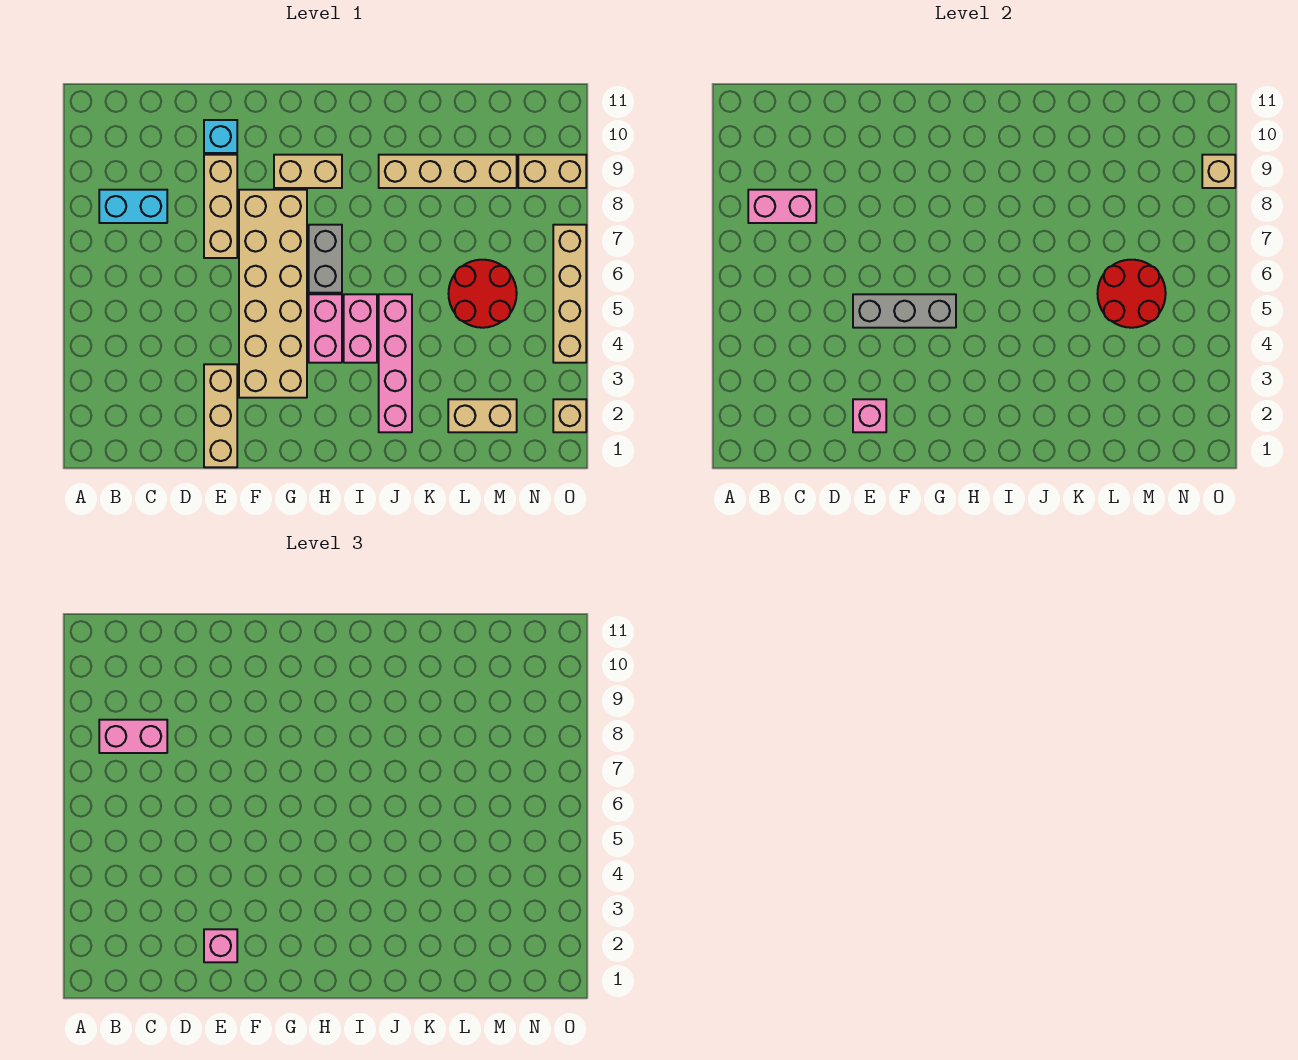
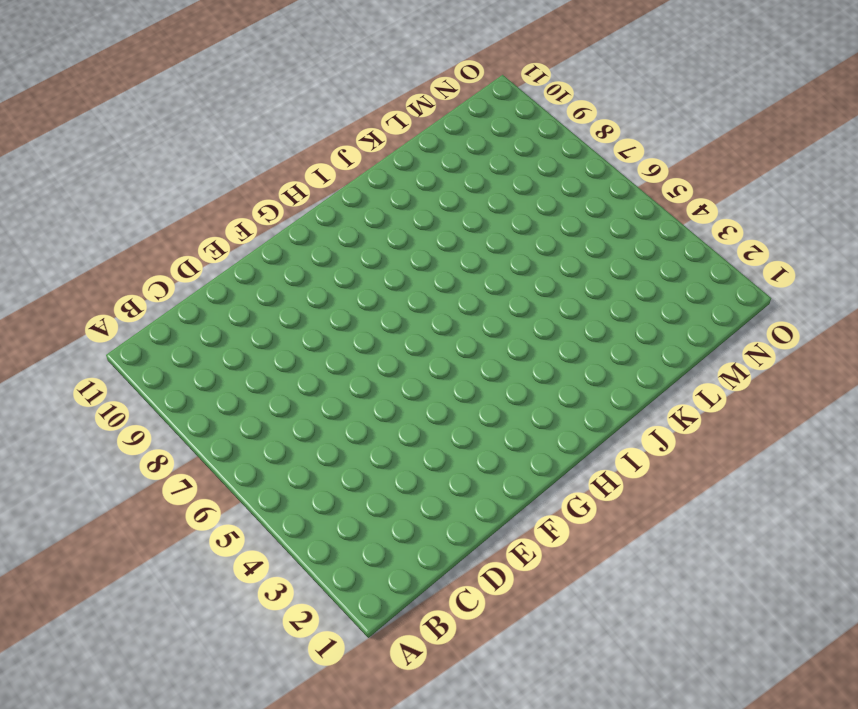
none -> cyan 1x2 brick [99,190,167,223]
none -> tan 1x3 brick [204,364,237,467]
none -> tan 1x3 brick [204,155,237,258]

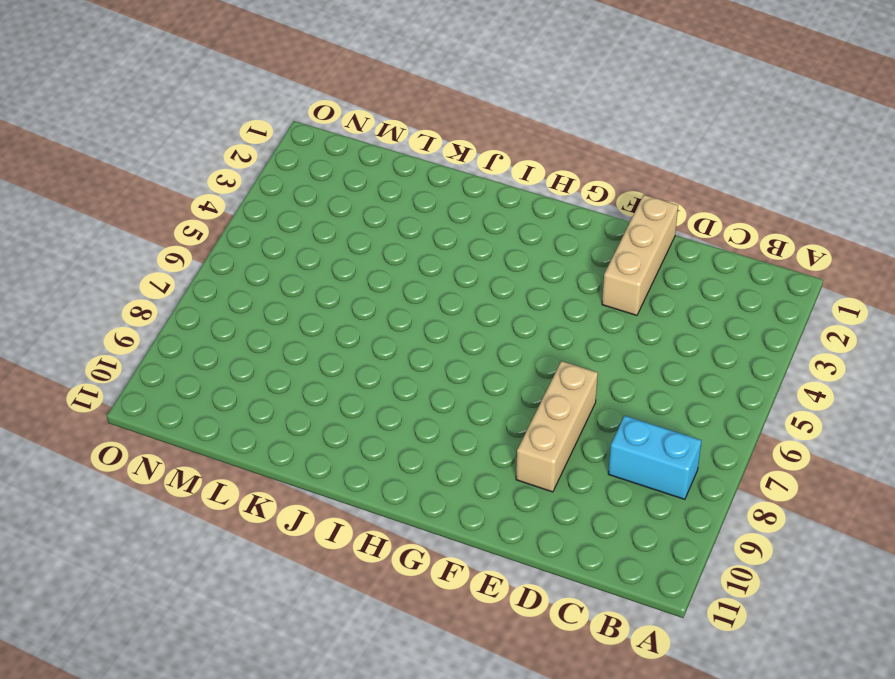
none -> cyan 1x1 brick [204,120,237,153]
none -> tan 2x6 brick [239,190,307,398]
none -> tan 1x2 brick [274,155,342,188]

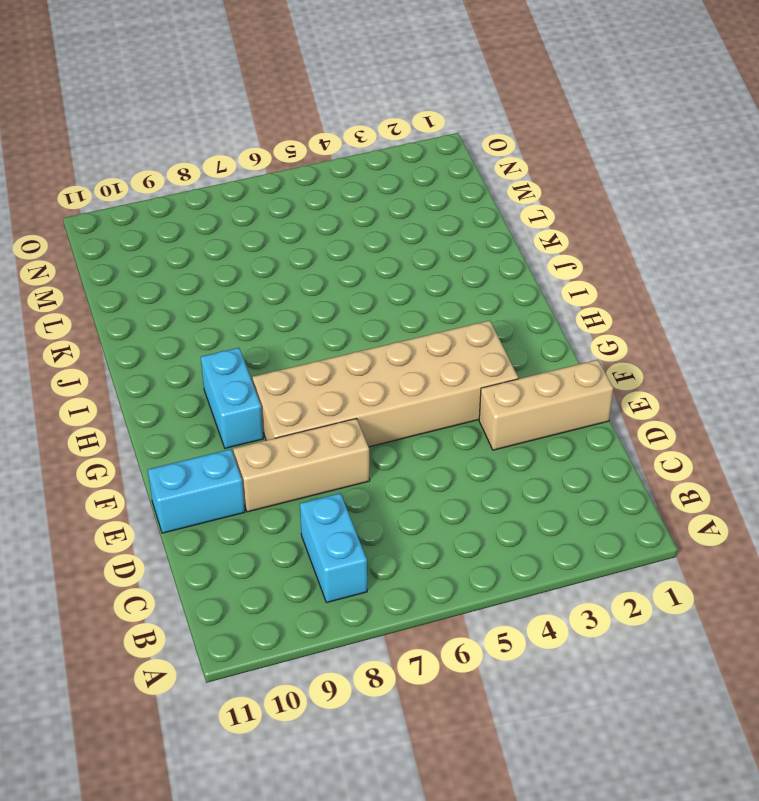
cyan 1x2 brick [148,449,245,533] -> cyan 1x1 brick [204,120,237,153]
cyan 1x2 brick [201,348,264,448] -> tan 1x2 brick [274,155,342,188]
none -> pink 1x2 brick [309,294,342,363]
none -> grey 1x2 brick [309,225,342,293]
none -> pink 1x2 brick [344,294,377,363]

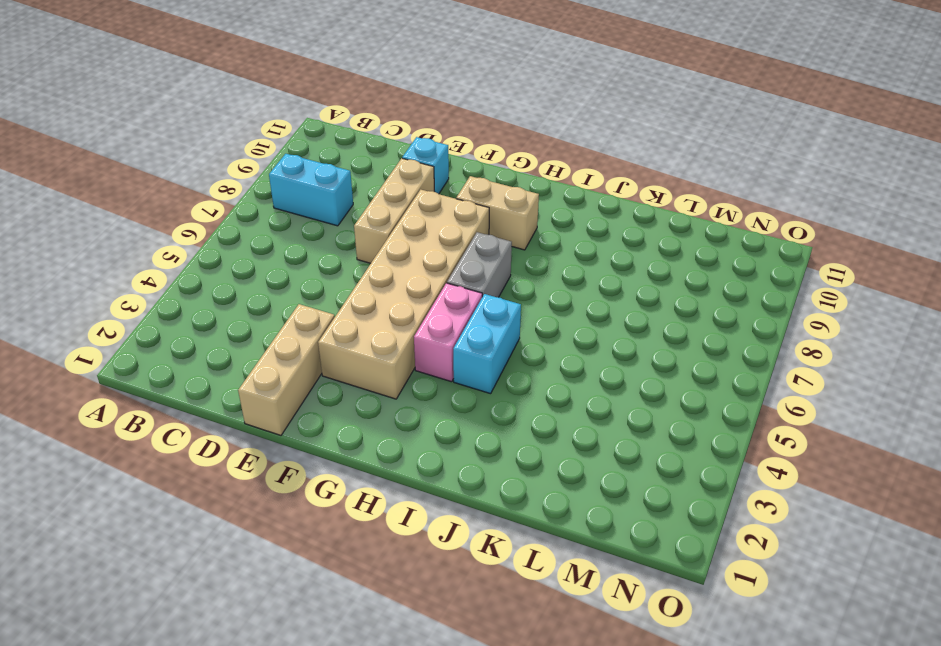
cyan 1x2 brick [453,294,521,394] -> pink 1x2 brick [344,294,377,363]
none -> pink 1x4 brick [379,294,412,432]
none -> tan 1x4 brick [379,155,517,188]
none -> tan 1x2 brick [448,399,517,432]

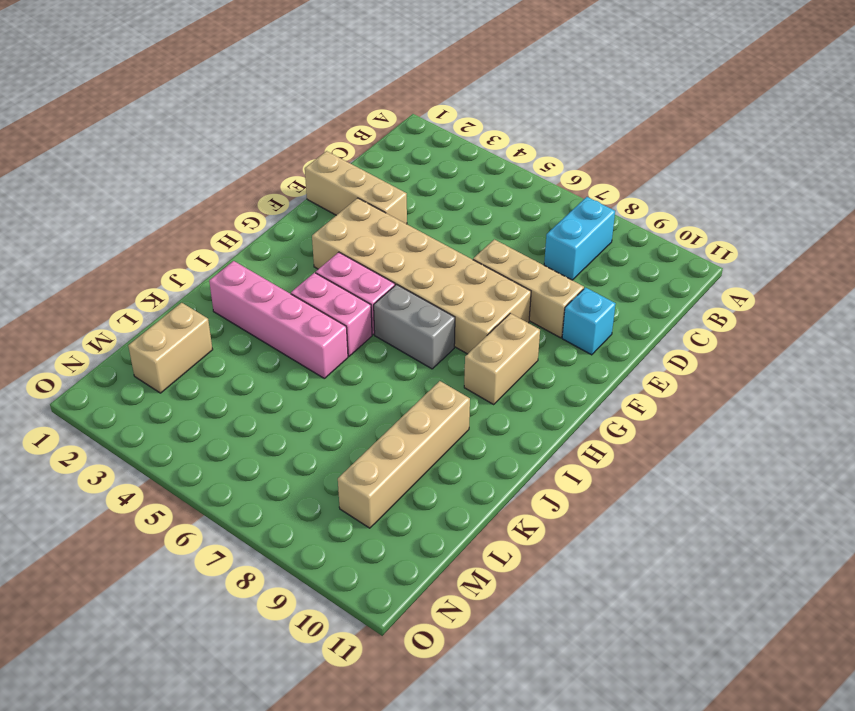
none -> red 2x2 round brick [448,260,517,328]
none -> tan 1x2 brick [518,155,586,188]
none -> tan 1x1 brick [553,399,586,432]

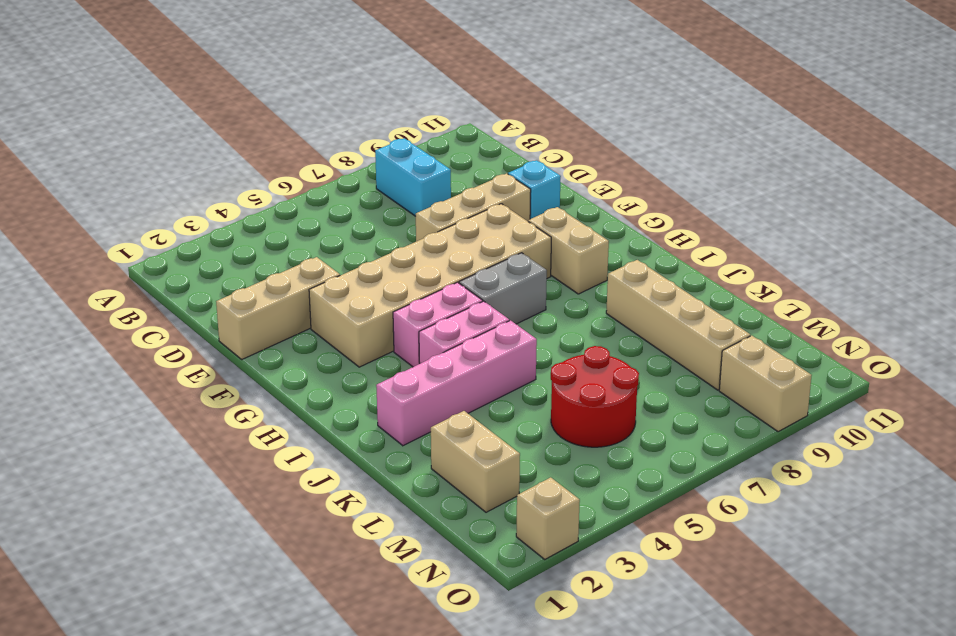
none -> tan 1x4 brick [553,225,586,363]
none -> pink 1x2 brick [748,190,816,223]
none -> pink 1x1 brick [853,399,886,432]

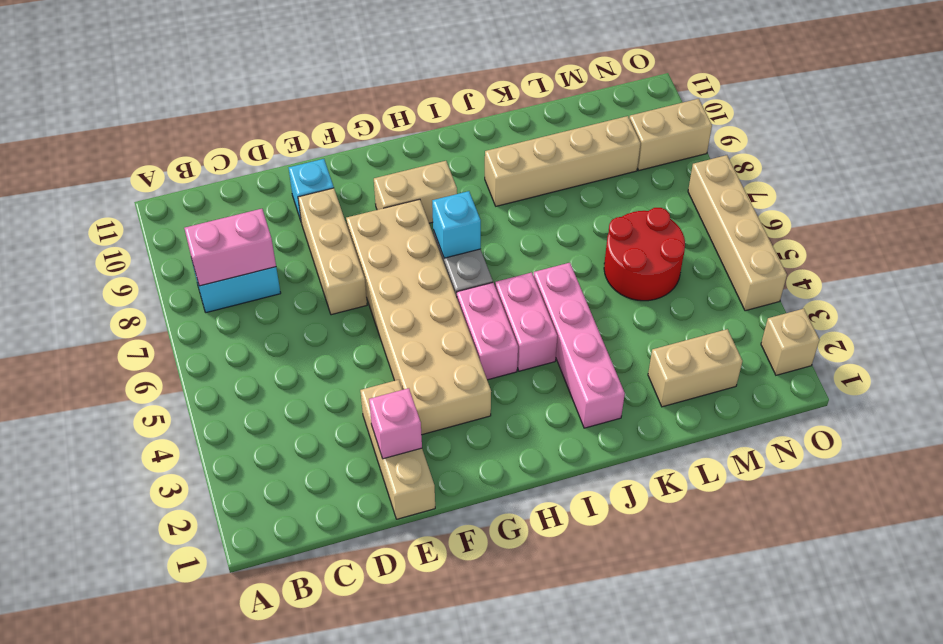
cyan 1x1 brick [432,191,481,258] -> none
none -> grey 1x3 brick [853,294,956,328]
none -> red 2x2 round brick [1097,260,1166,328]
none -> tan 1x1 brick [1202,155,1235,188]

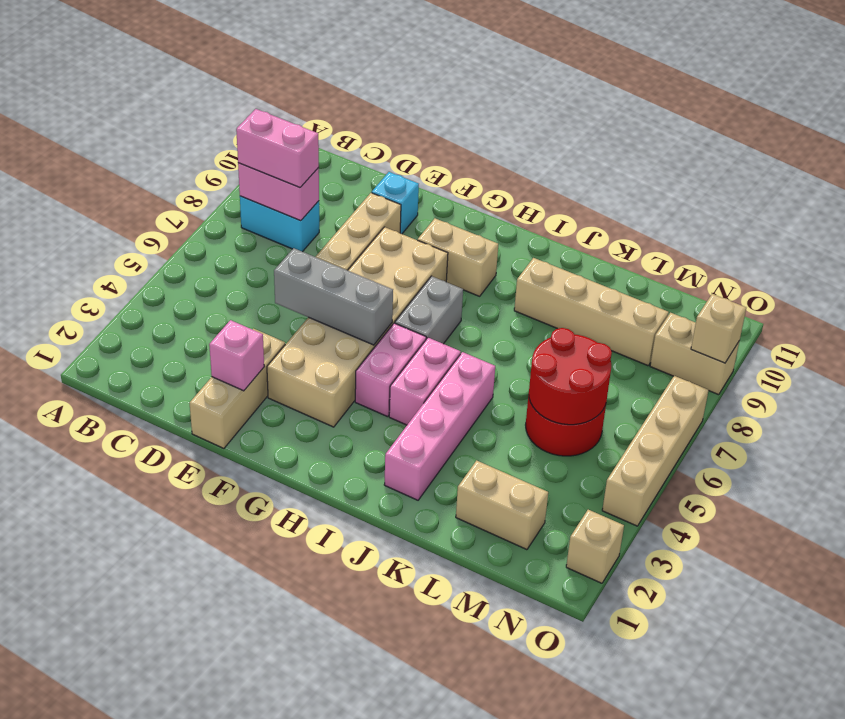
none -> pink 1x1 brick [204,929,237,962]

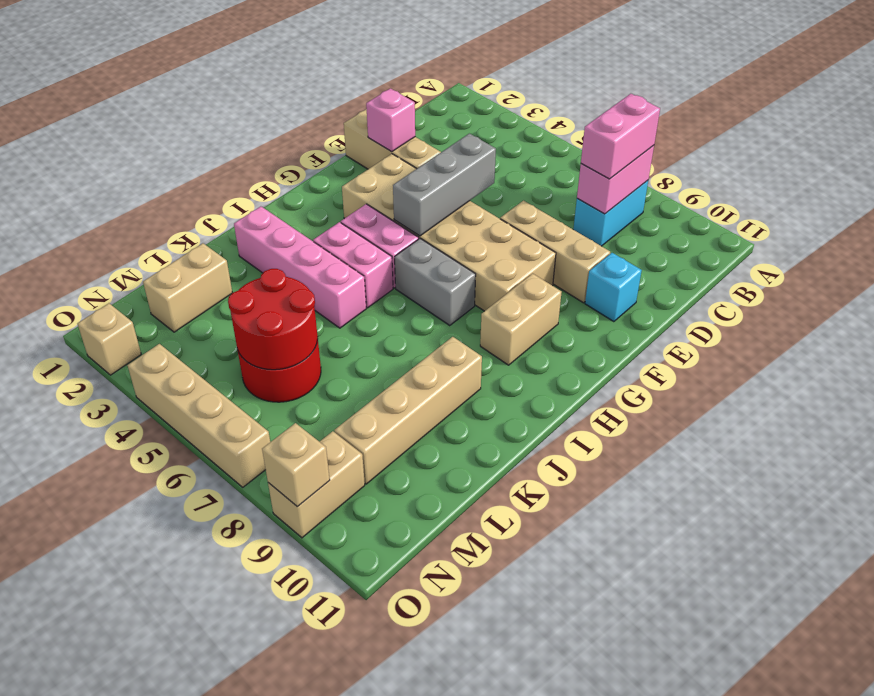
none -> pink 1x1 brick [204,929,237,962]

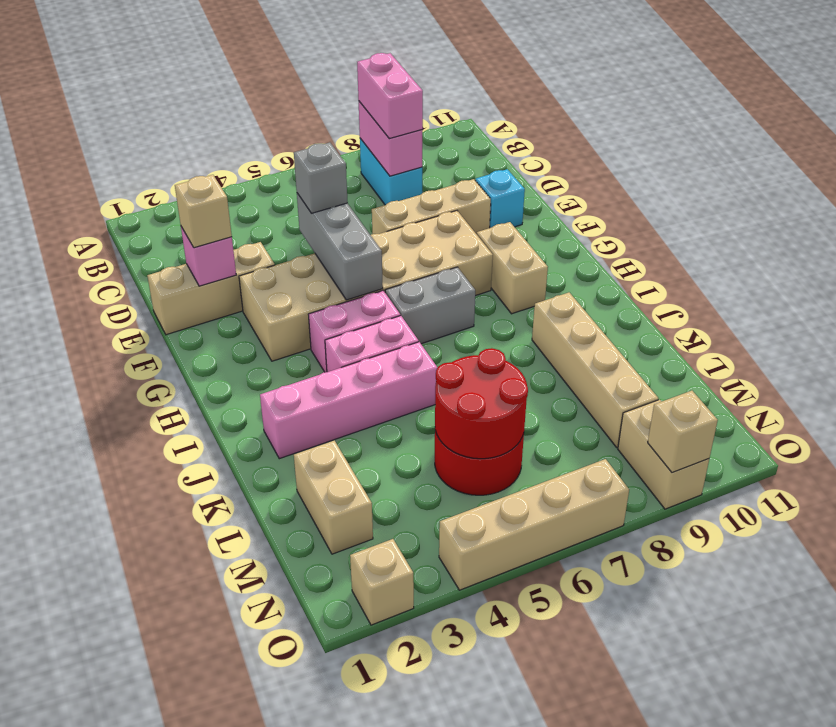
tan 1x1 brick [175,175,232,248] -> pink 1x1 brick [204,929,237,962]
grey 1x1 brick [294,142,348,213] -> none

